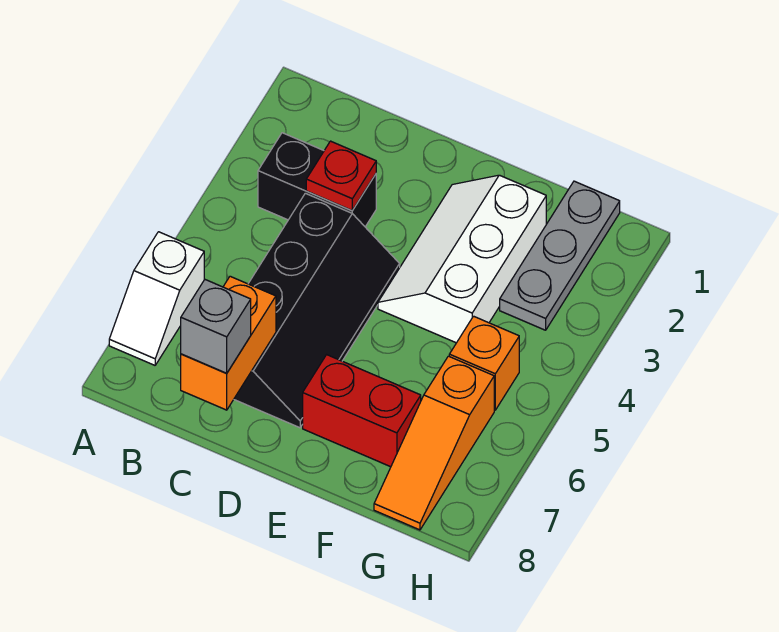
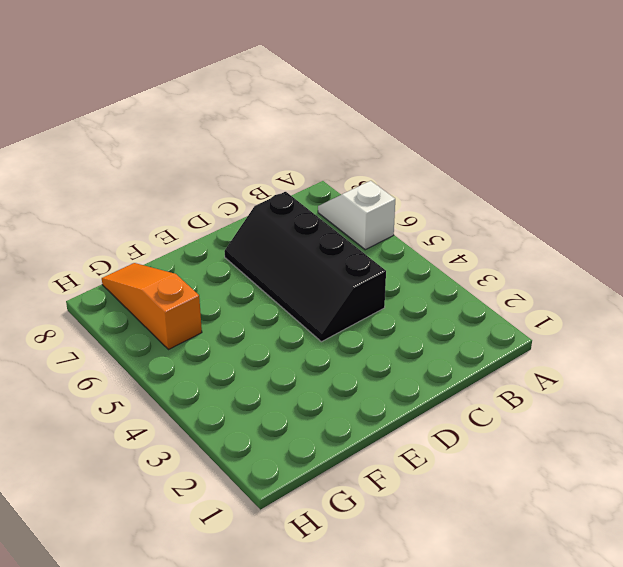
none -> black 1x2 brick [258,133,376,227]
none -> white 2x3 slope [378,175,546,343]

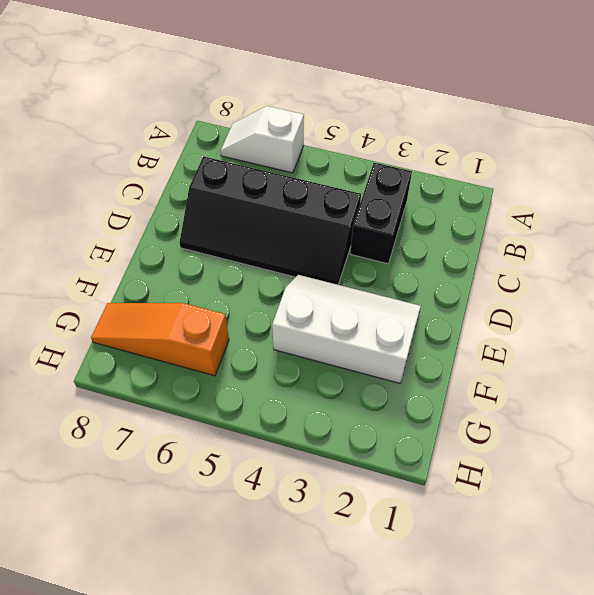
none -> red 1x2 brick [303,355,421,467]
none -> grey 1x3 plate [500,181,620,330]

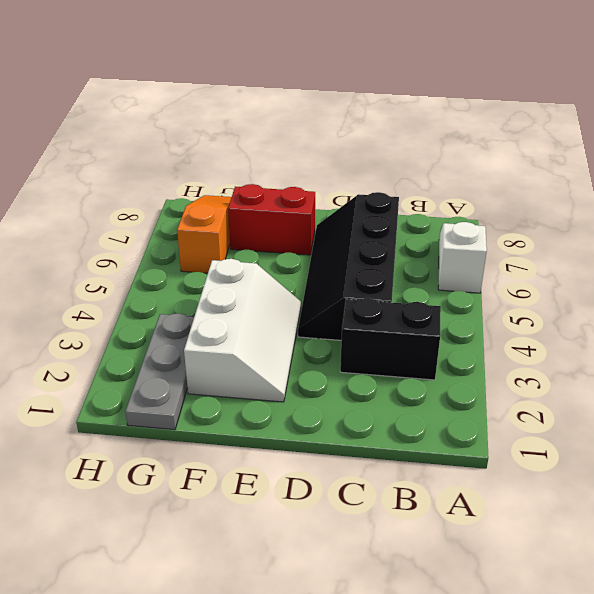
none -> orange 1x1 brick [449,316,519,410]
none -> red 1x1 plate [306,141,376,210]

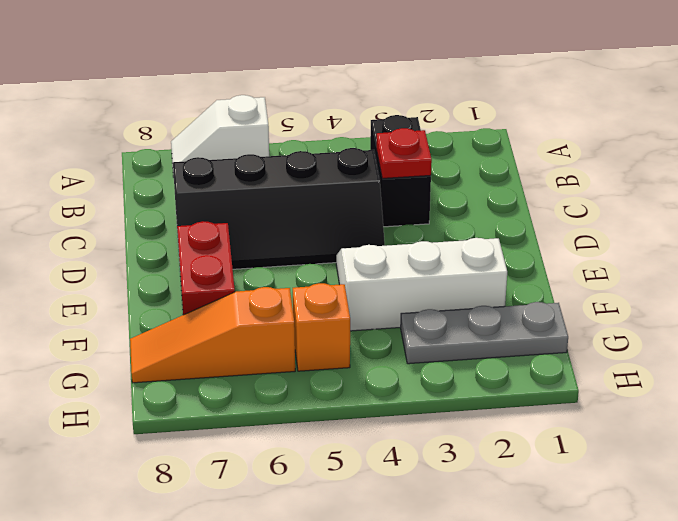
none -> orange 1x2 brick [181,276,276,410]
none -> grey 1x1 brick [181,280,251,373]

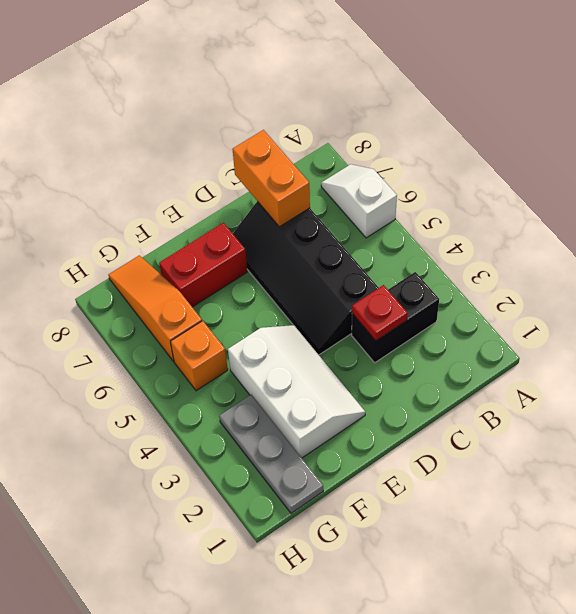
none -> grey 1x1 brick [181,280,251,373]

